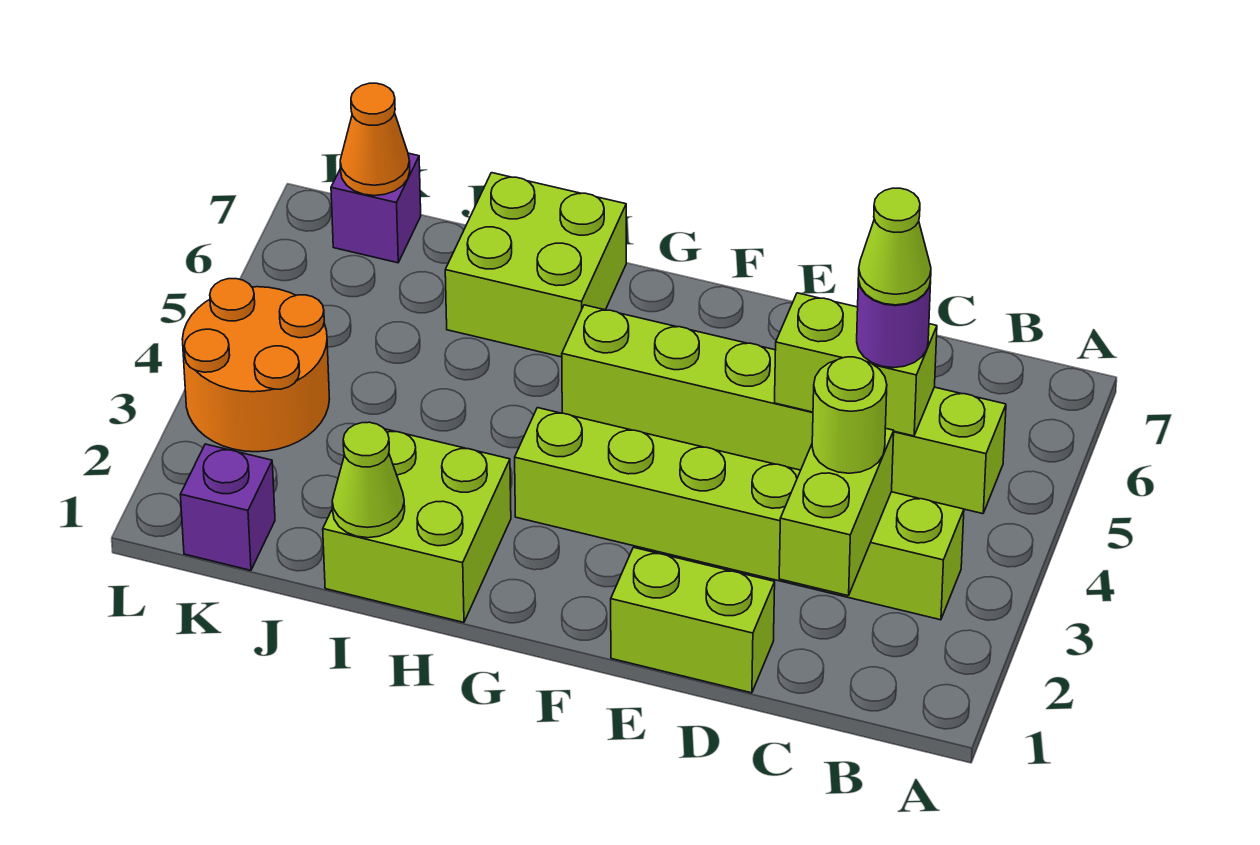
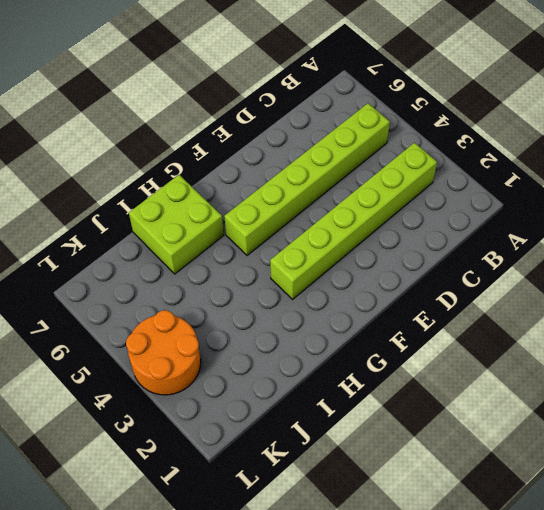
none -> lime 1x2 brick [611,547,775,693]
none -> lime 2x2 brick [323,429,511,622]
none -> purple 1x1 brick [180,444,275,570]

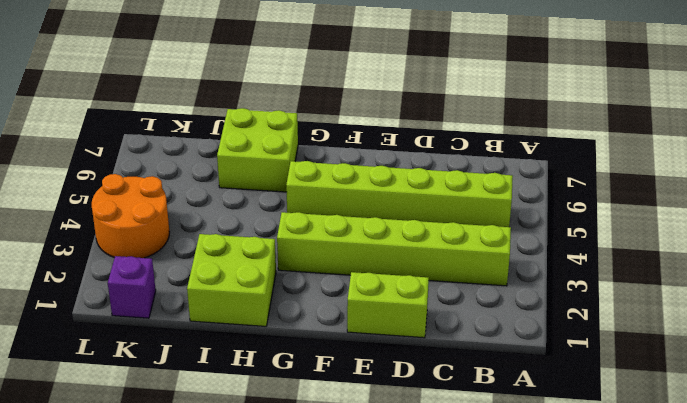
none -> purple 1x1 brick [331,153,421,263]
none -> lime 1x2 brick [779,428,894,596]
none -> lime 1x2 brick [775,293,937,436]

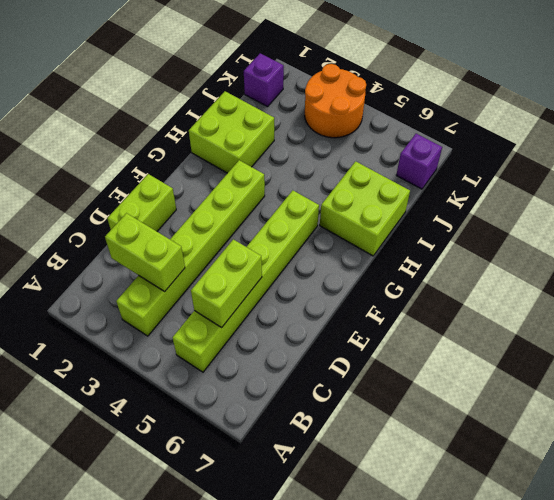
none -> lime 1x1 cone [332,422,405,538]
none -> orange 1x1 cone [340,83,410,196]
none -> lime 1x1 round brick [812,357,887,473]

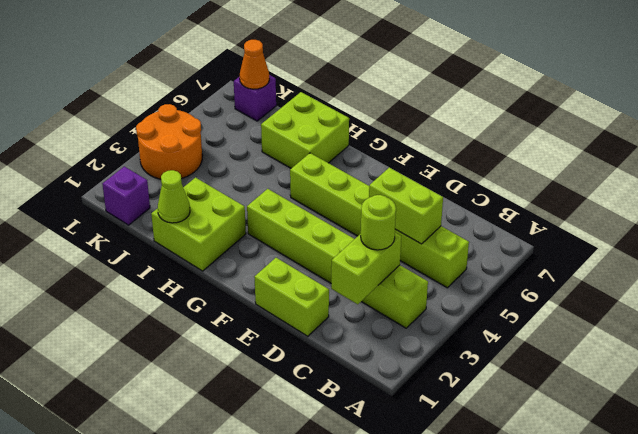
none -> purple 1x1 round brick [857,280,931,368]
none -> lime 1x1 cone [858,188,931,305]

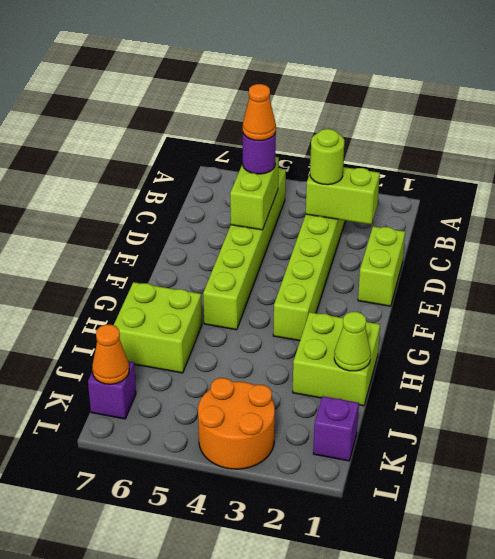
orange 1x1 cone [243,84,276,141] -> lime 1x1 cone [858,188,931,305]

